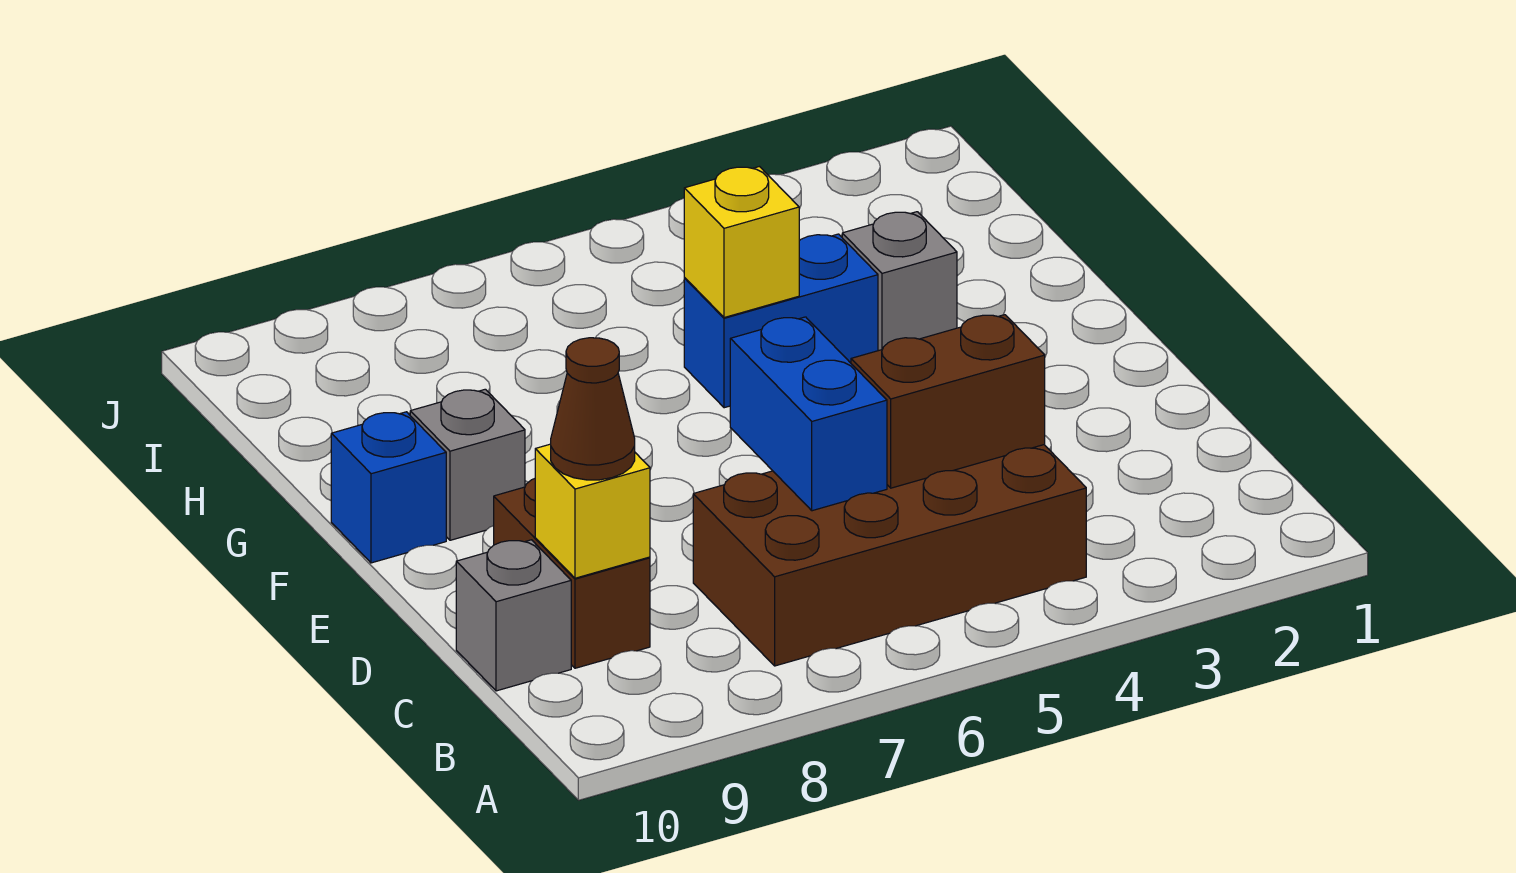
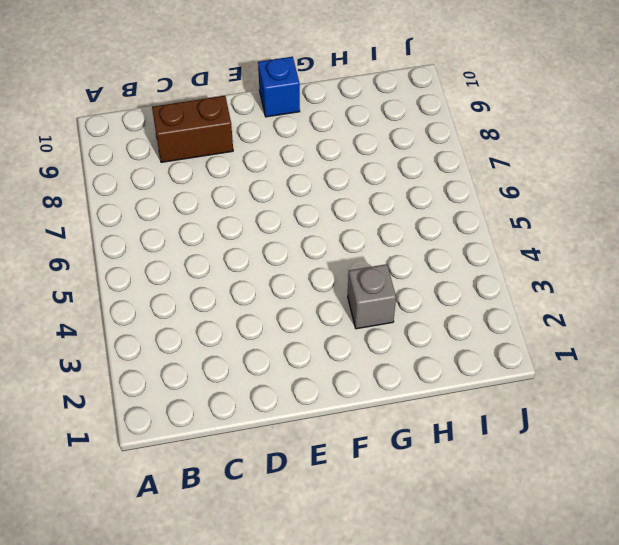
none -> brown 2x4 brick [693,445,1086,666]
none -> grey 1x1 brick [456,540,571,691]
none -> grey 1x1 brick [410,389,525,540]

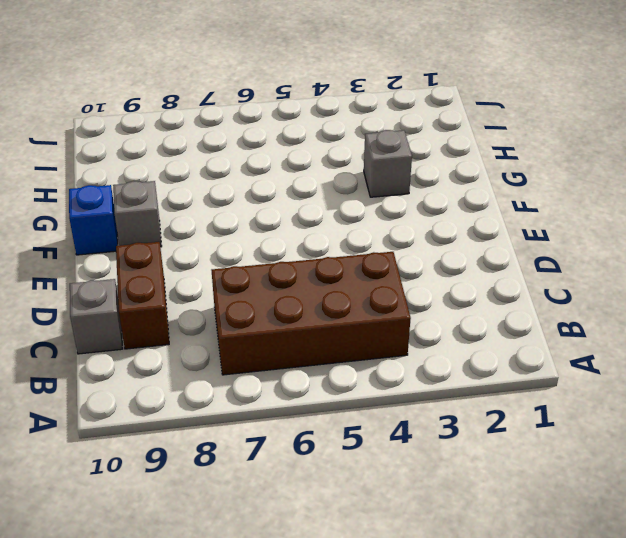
none -> blue 1x2 brick [684,234,878,408]
none -> brown 1x2 brick [851,315,1045,488]
none -> blue 1x2 brick [730,317,887,511]

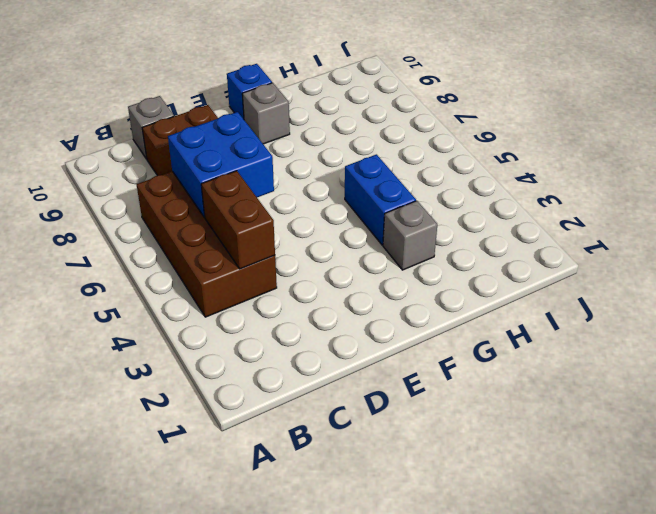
blue 2x2 brick [168,112,274,217] -> blue 1x2 brick [730,317,887,511]
none -> yellow 1x1 brick [535,444,650,578]
none -> yellow 1x1 brick [684,167,799,318]
none -> brown 1x1 cone [551,338,635,480]

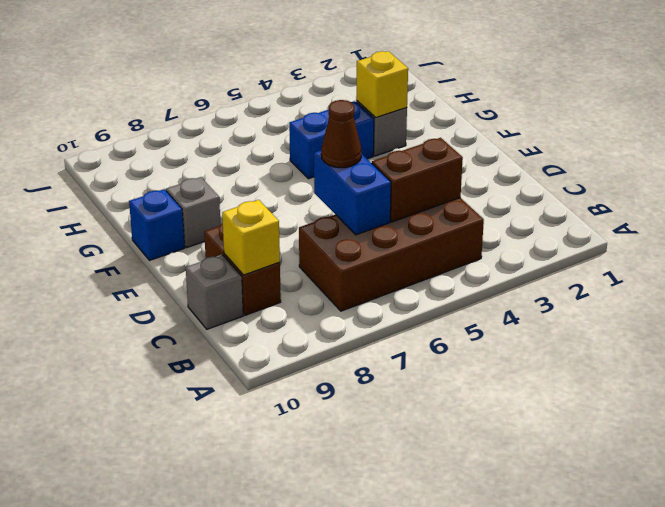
brown 1x1 cone [321,100,361,168] -> brown 1x1 cone moved to [551,338,635,480]
yellow 1x1 brick [356,51,408,118] -> yellow 1x1 brick moved to [684,167,799,318]

